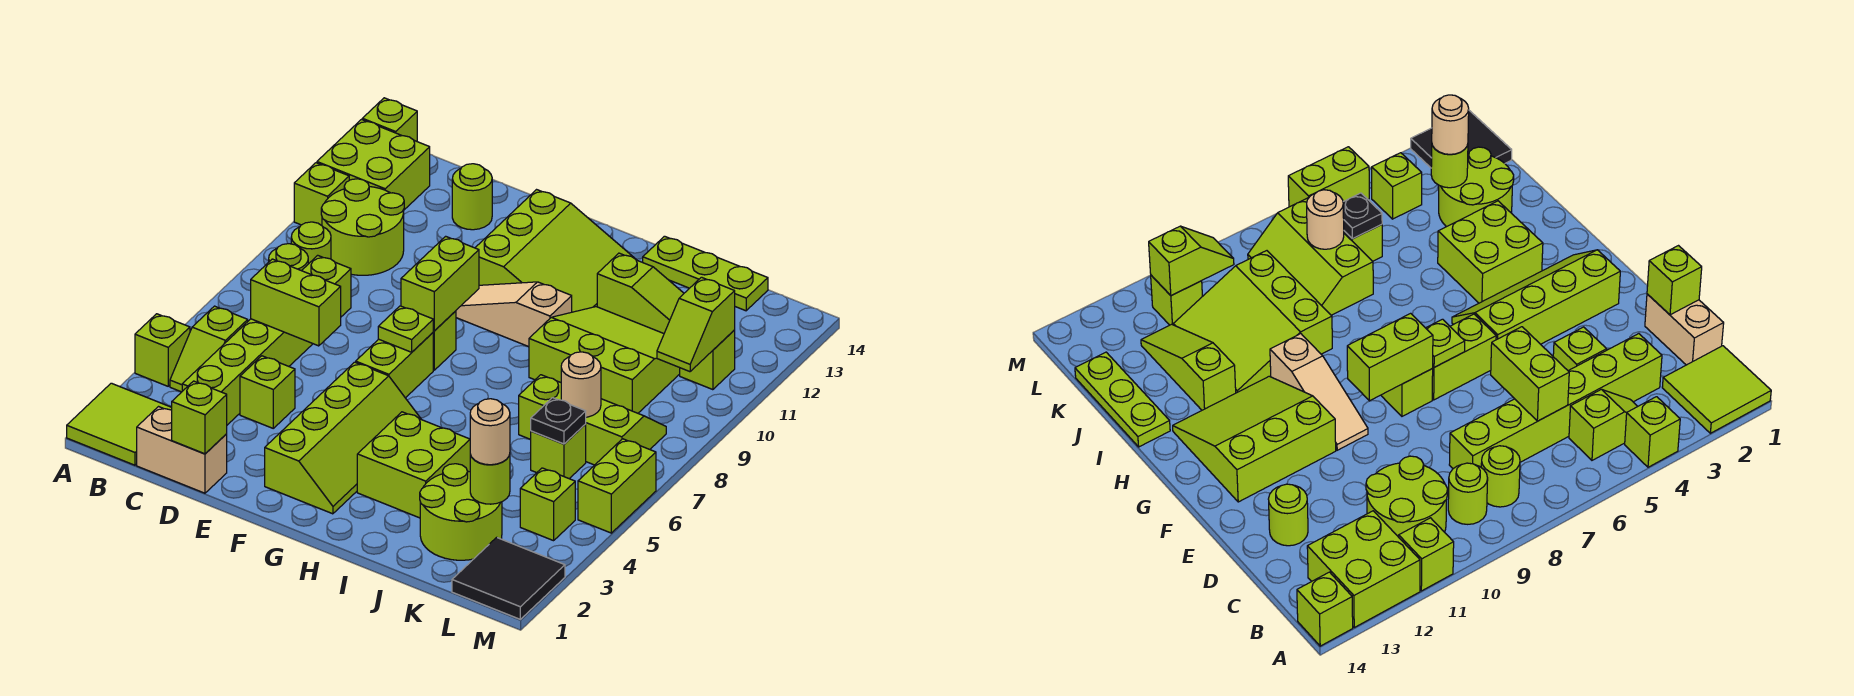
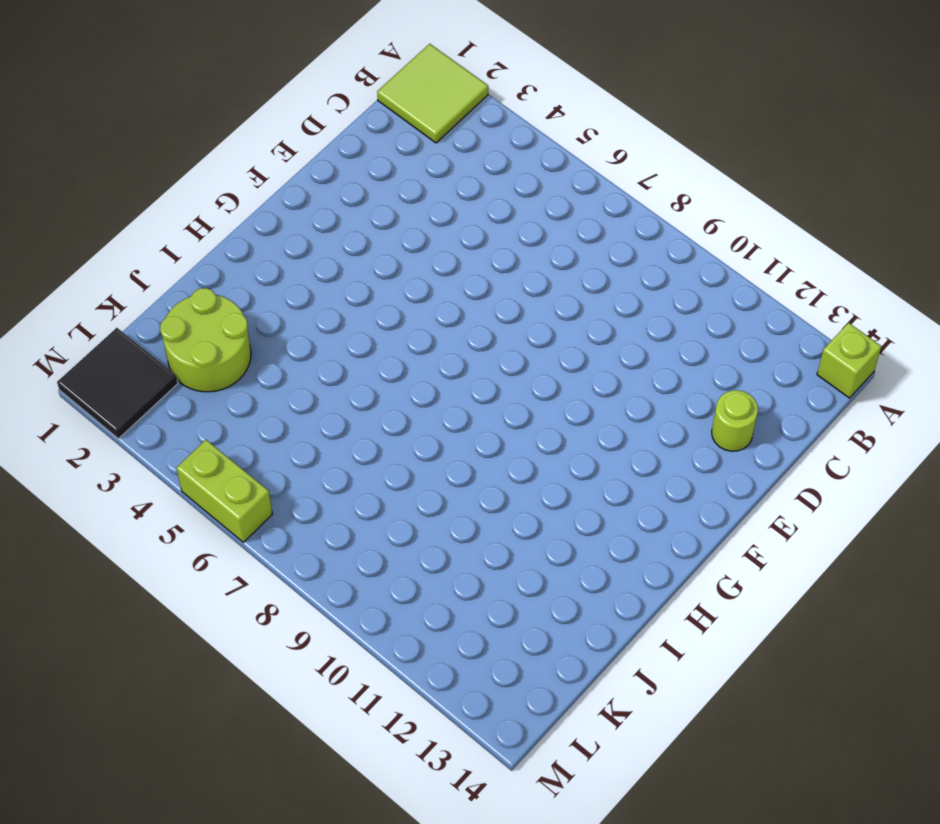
none -> lime 1x1 brick [135,314,190,386]
none -> lime 1x1 brick [294,163,349,226]
none -> lime 2x2 brick [317,120,430,210]
none -> lime 1x2 slope [170,306,248,392]

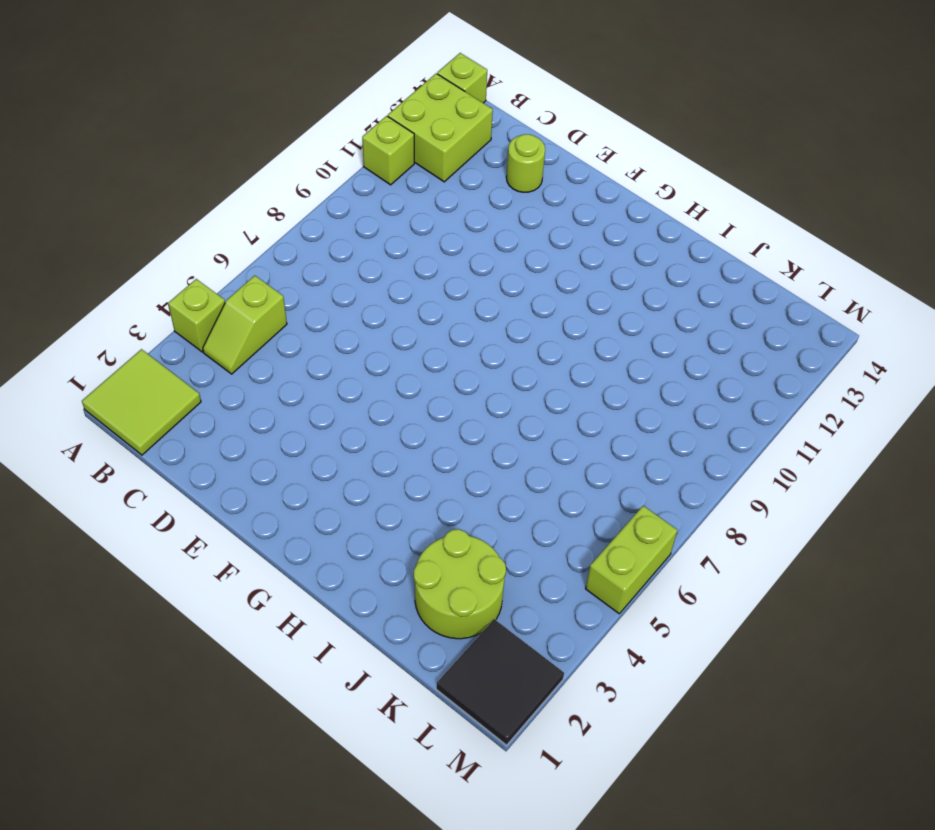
none -> lime 1x1 round brick [269,244,308,271]
none -> lime 1x1 round brick [291,222,331,264]
none -> lime 2x2 round brick [321,179,404,275]
none -> tan 1x2 brick [137,407,227,493]

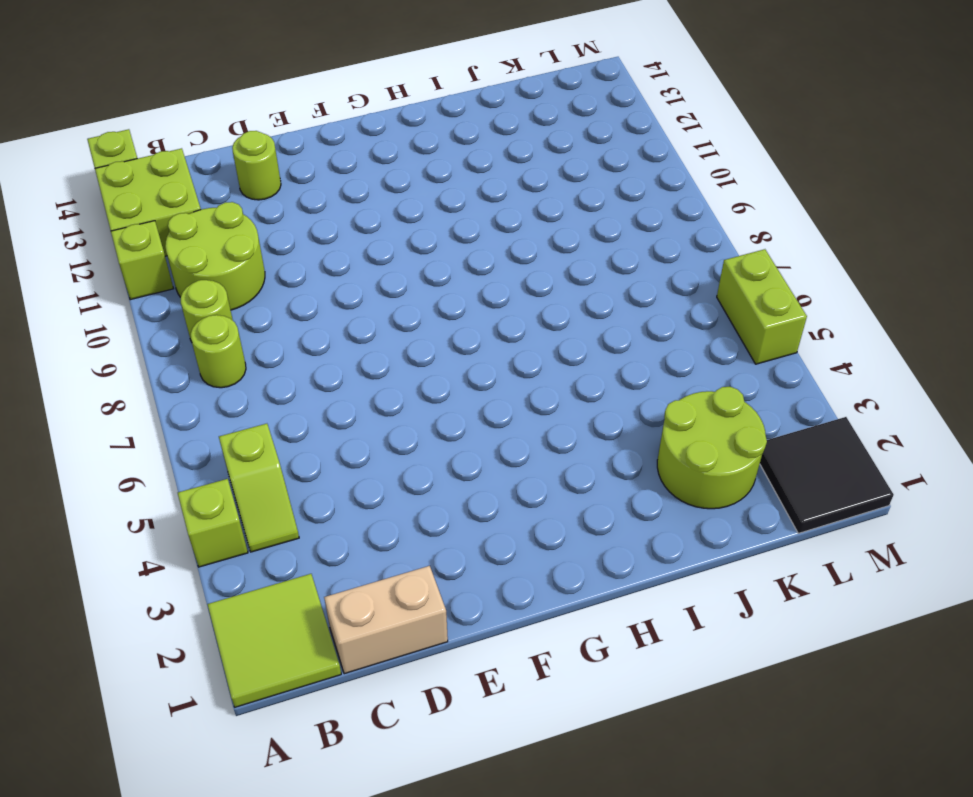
none -> lime 1x6 brick [182,255,351,425]
none -> lime 1x1 brick [240,356,295,428]
none -> lime 2x4 slope [265,362,422,514]
none -> lime 1x2 brick [356,333,433,398]

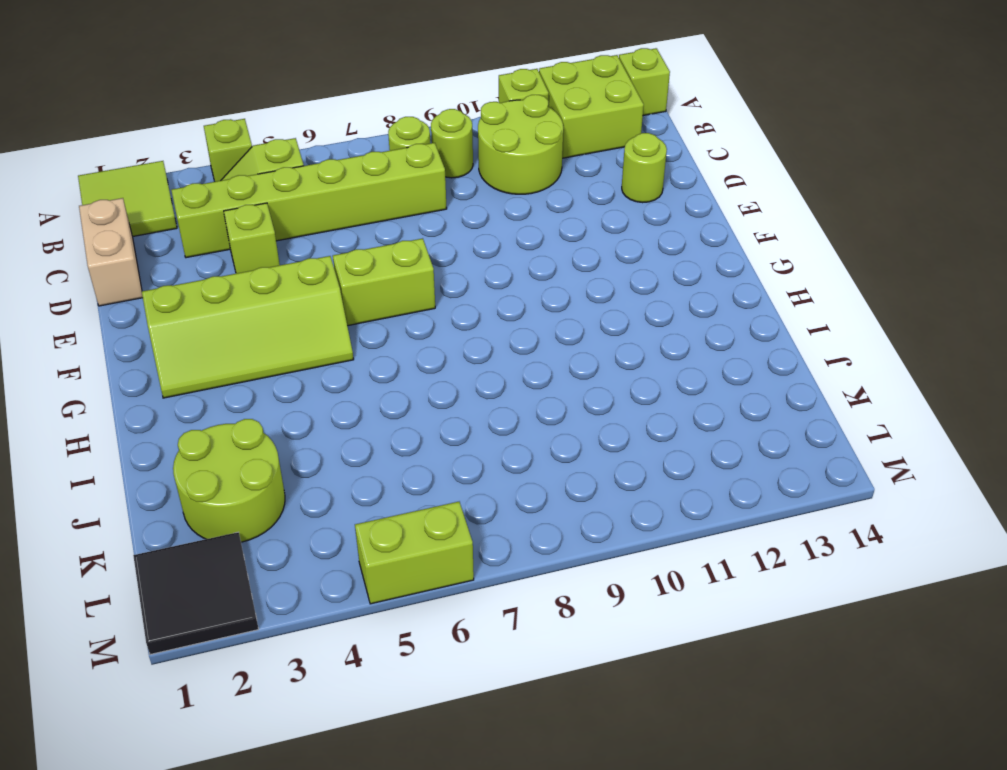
none -> lime 1x1 brick [433,311,456,370]
none -> tan 1x3 slope [456,282,572,347]
none -> lime 3x3 slope [475,190,635,312]
none -> lime 2x2 brick [357,412,470,518]

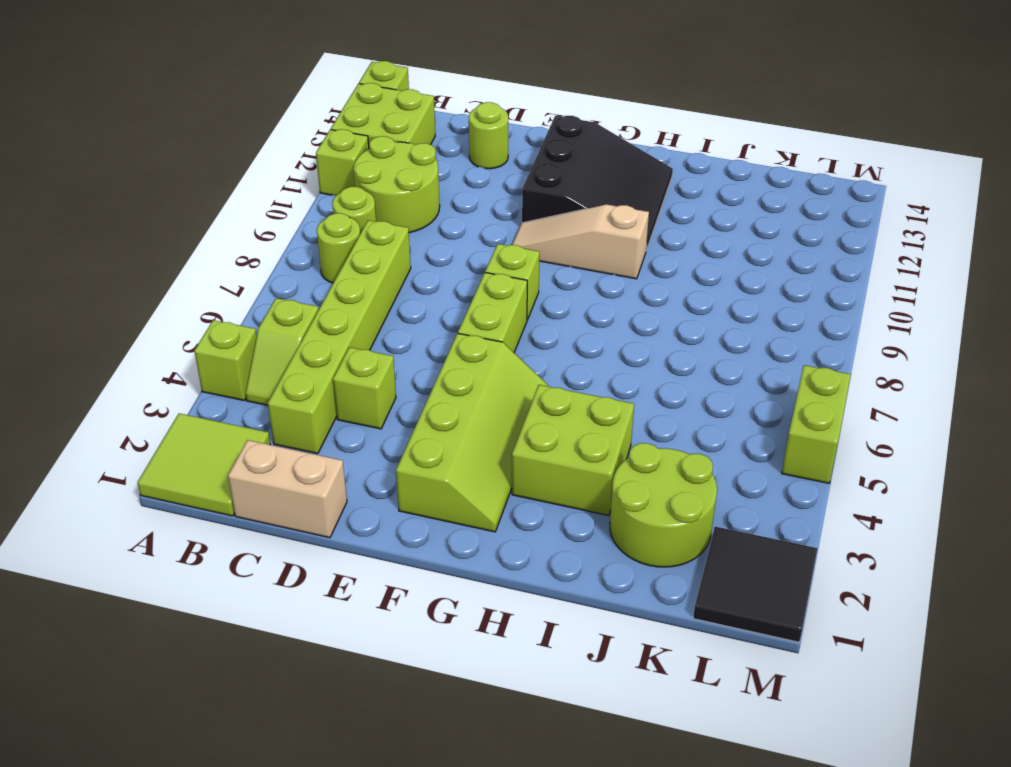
black 3x3 slope [522,116,673,250] -> lime 3x3 slope [475,190,635,312]
none -> lime 3x3 slope [529,307,680,413]
none -> lime 1x3 slope [597,253,684,333]
none -> lime 1x3 plate [643,236,768,311]
none -> lime 2x3 slope [519,375,666,465]

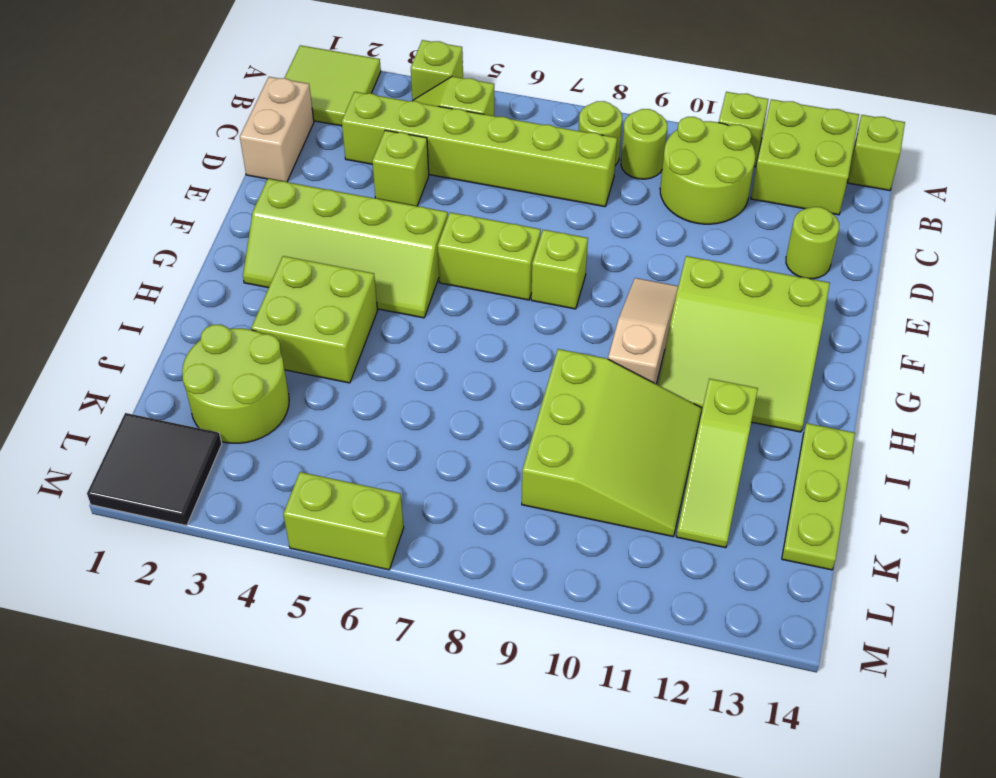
none -> lime 2x3 slope [519,375,666,465]
none -> lime 1x1 brick [531,424,586,479]
none -> lime 1x1 brick [520,468,575,541]
none -> lime 1x1 brick [680,330,735,390]

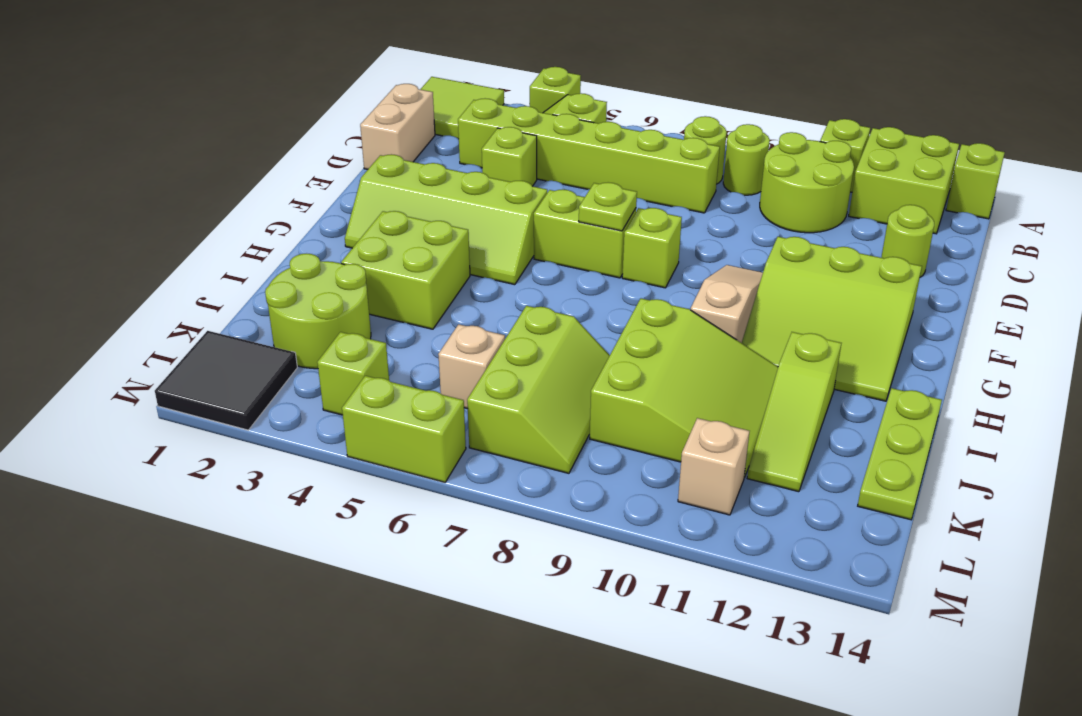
tan 1x1 brick [438,324,505,409] -> lime 1x1 brick [531,424,586,479]
tan 1x1 brick [678,418,749,515] -> lime 1x1 brick [680,330,735,390]
none -> lime 1x2 brick [251,259,341,346]
none -> lime 1x1 brick [172,381,227,454]
none -> lime 1x2 brick [401,236,479,331]
none -> lime 1x1 round brick [470,454,510,504]

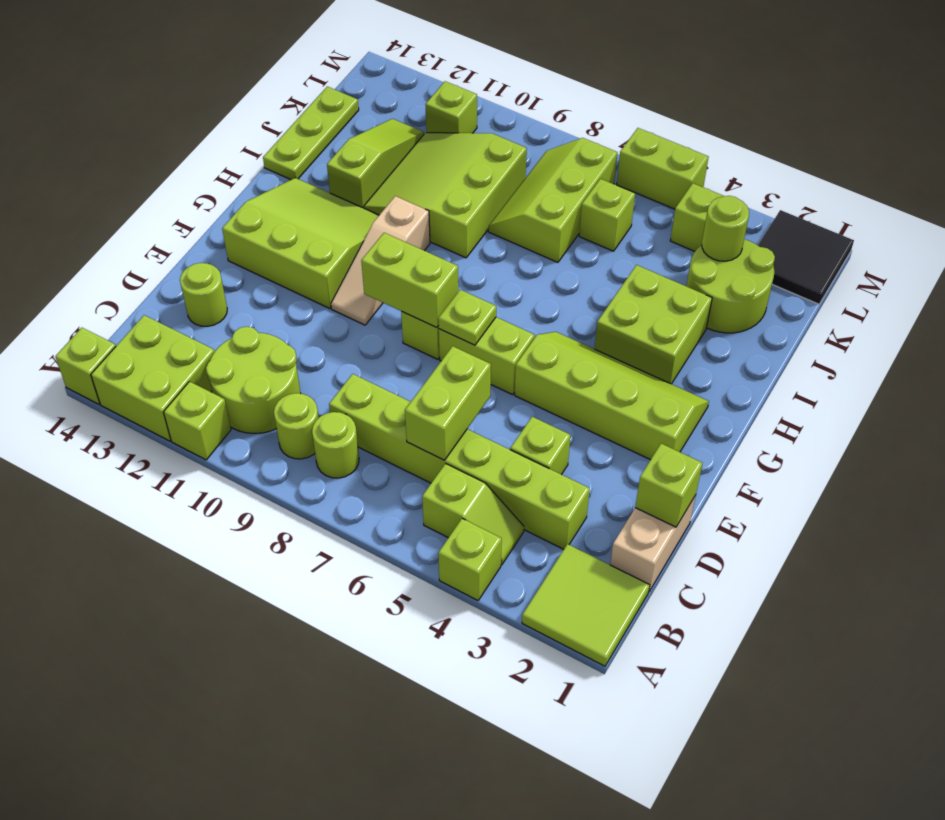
none -> black 1x1 plate [531,398,586,444]
none -> tan 1x1 round brick [561,352,601,417]
none -> lime 1x2 slope [657,277,735,372]
none -> tan 1x1 round brick [470,399,510,465]

